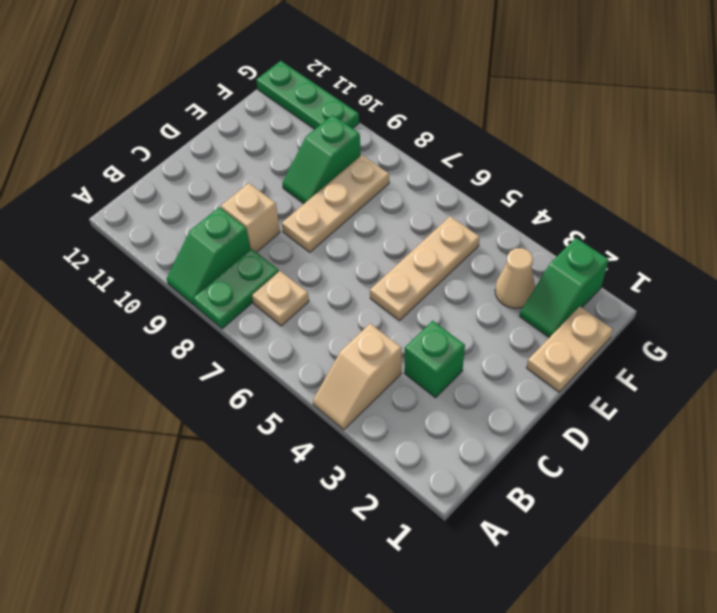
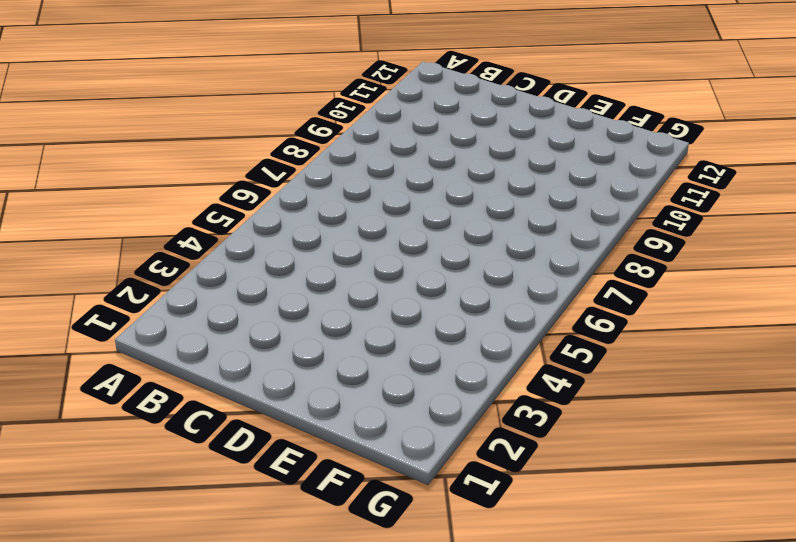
none -> tan 1x2 slope [313,324,402,430]
none -> green 1x2 plate [193,249,279,329]
none -> green 1x2 slope [167,207,250,305]

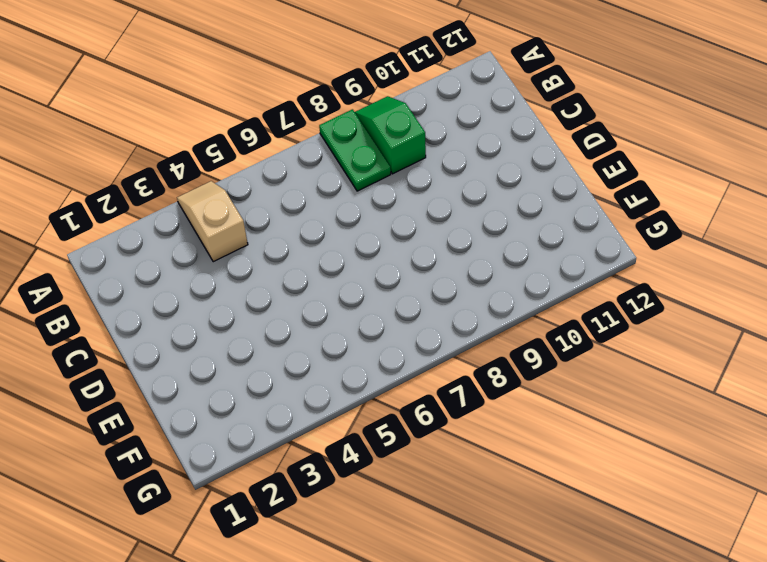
none -> tan 1x1 plate [252,271,309,326]
none -> green 1x1 brick [404,321,465,398]
none -> tan 1x1 brick [221,183,280,252]

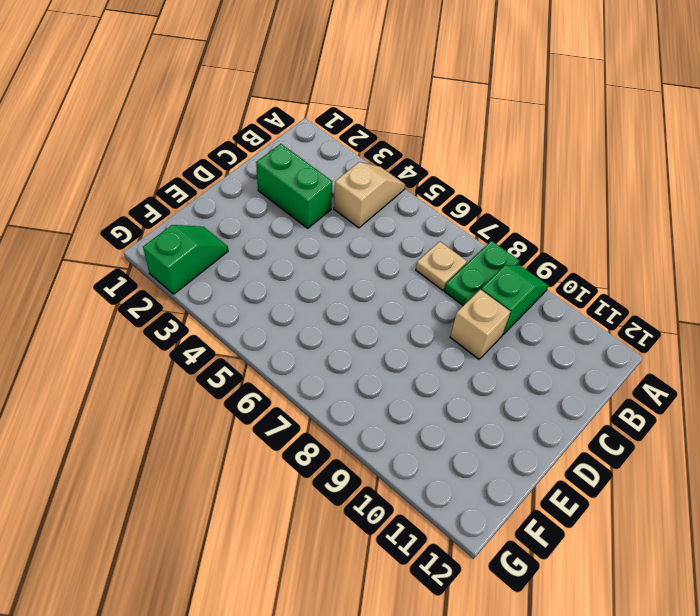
green 1x2 brick [256,144,332,228] -> green 1x1 brick [404,321,465,398]
none -> tan 1x3 plate [370,216,480,321]
none -> tan 1x3 plate [282,155,389,252]
none -> tan 1x2 plate [527,307,613,392]

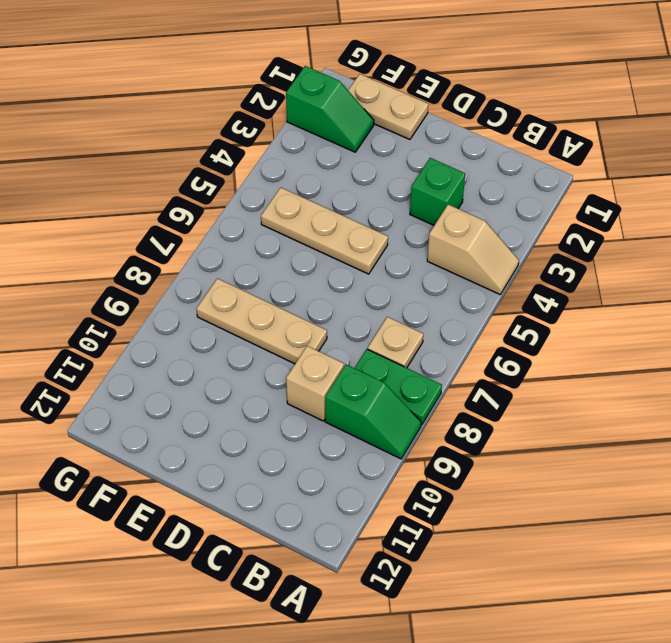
none -> green 1x2 slope [282,115,361,204]
none -> tan 1x1 cone [495,248,535,308]
none -> green 1x3 plate [256,61,359,129]

